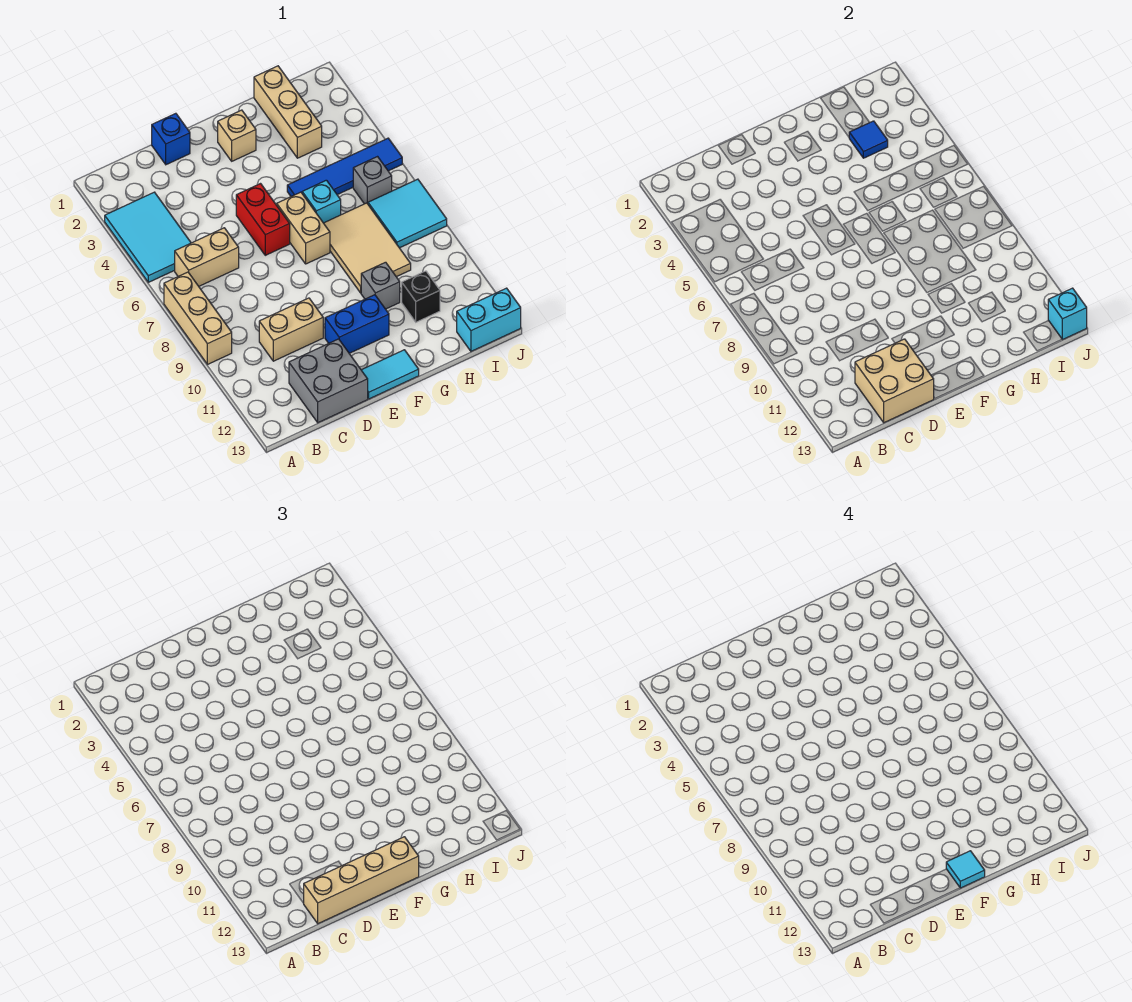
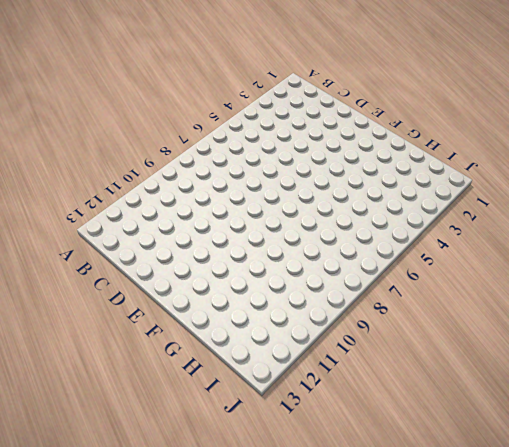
none -> cyan 2x3 tile [105,192,191,282]
none -> tan 1x3 brick [164,272,232,365]
none -> tan 1x2 brick [175,228,239,286]

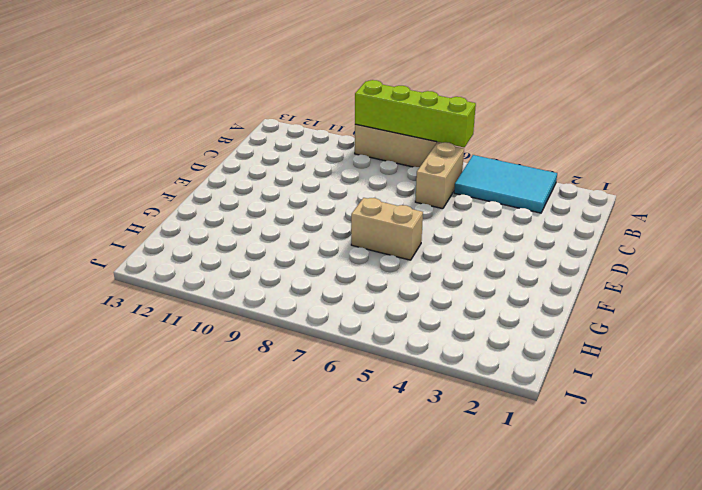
lime 1x4 brick [355,80,476,147] -> none
none -> tan 1x2 brick [259,298,323,361]
none -> grey 2x2 brick [289,339,368,423]
none -> blue 1x1 brick [152,113,190,165]

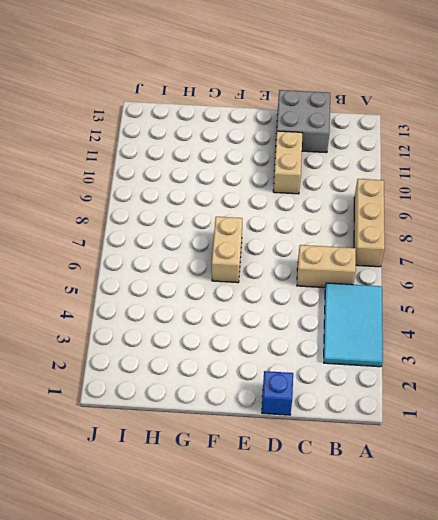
tan 1x2 brick [273,131,302,194] -> tan 1x2 brick turned to [259,298,323,361]
none -> red 1x2 brick [236,184,290,255]
none -> blue 1x2 brick [325,295,389,353]
none -> cyan 1x2 tile [362,350,419,399]

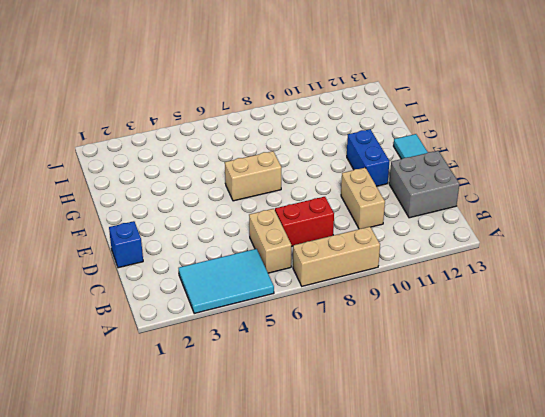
red 1x2 brick [275,197,334,247] -> red 1x2 brick moved to [236,184,290,255]
none -> tan 1x1 brick [218,110,256,161]
none -> blue 1x4 tile [287,138,402,196]
none -> cyan 1x1 brick [302,180,341,223]

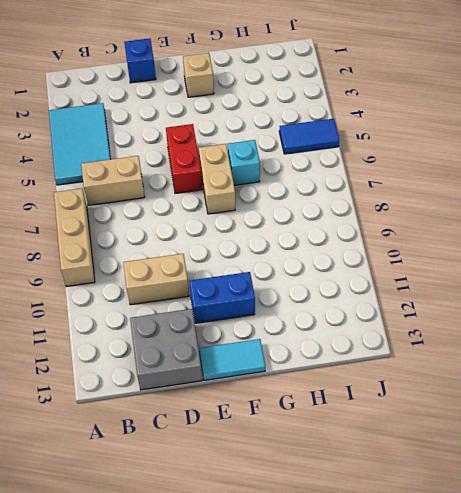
blue 1x2 tile [279,119,340,154] -> blue 1x4 tile [287,138,402,196]
none -> tan 2x3 tile [324,203,411,293]
none -> grey 1x1 brick [361,262,400,309]
none -> tan 1x3 brick [254,66,322,158]

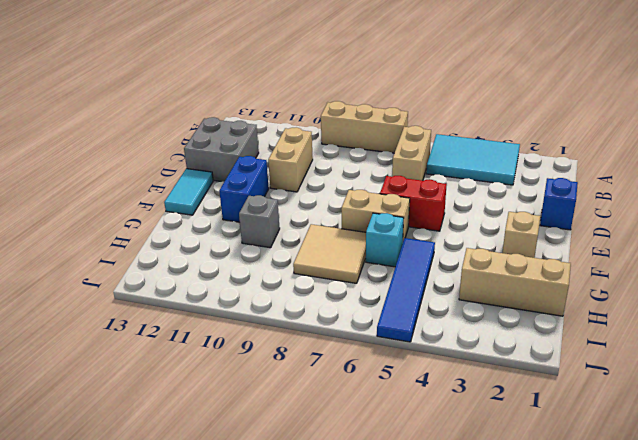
tan 2x2 tile [293,224,366,283] -> tan 2x3 tile [324,203,411,293]
none -> black 1x1 brick [402,271,440,322]
none -> grey 1x1 brick [353,157,392,204]
none -> cyan 2x2 tile [368,179,447,248]

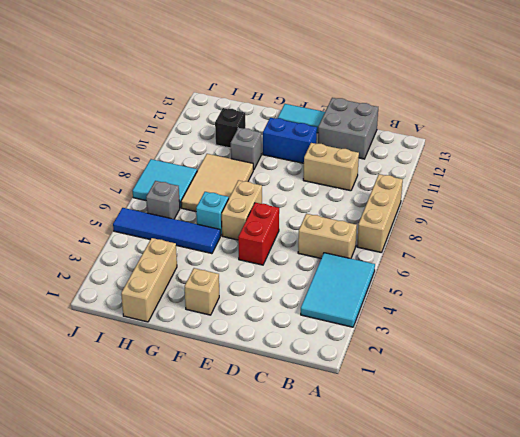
none -> blue 1x1 brick [152,113,190,165]
none -> cyan 1x2 brick [457,288,521,351]
none -> tan 2x2 brick [855,339,934,423]

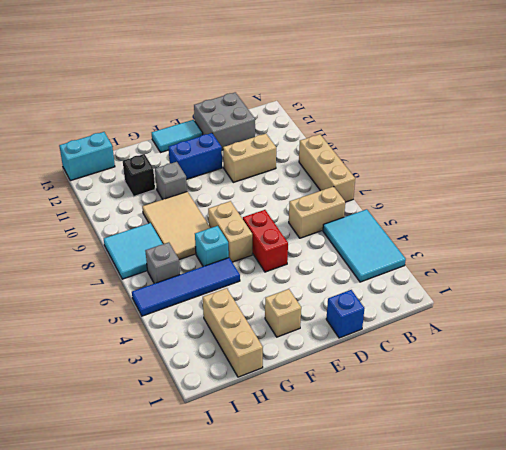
none -> tan 2x2 brick [855,339,934,423]
none -> blue 1x1 tile [849,121,888,158]
none -> cyan 1x1 brick [1048,288,1087,340]

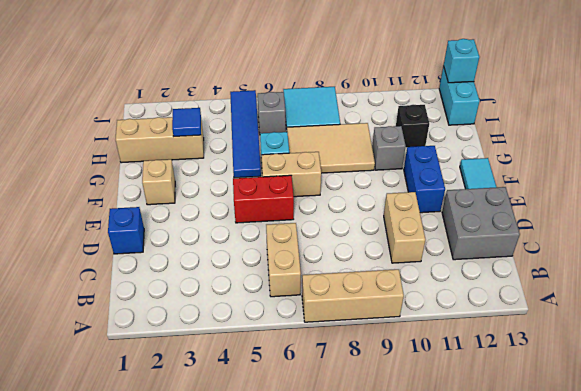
none -> cyan 2x3 tile [105,192,191,282]
none -> tan 2x2 brick [855,339,934,423]
none -> tan 1x4 brick [304,837,419,924]

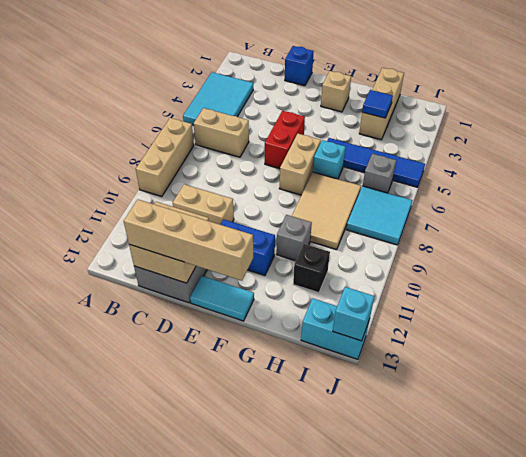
none -> cyan 1x1 tile [946,851,985,888]

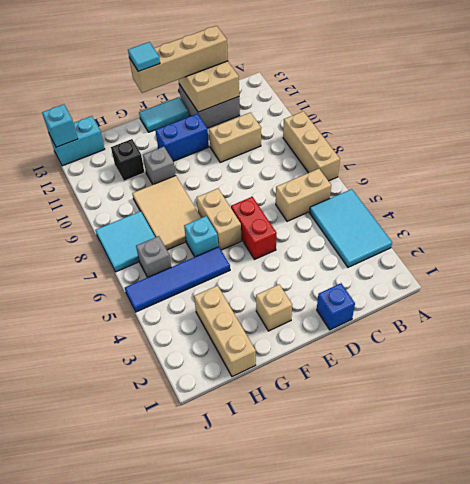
none -> blue 1x1 tile [849,121,888,158]

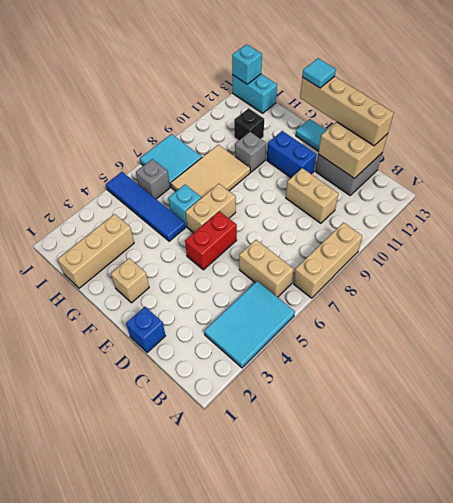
none -> blue 1x1 tile [849,121,888,158]

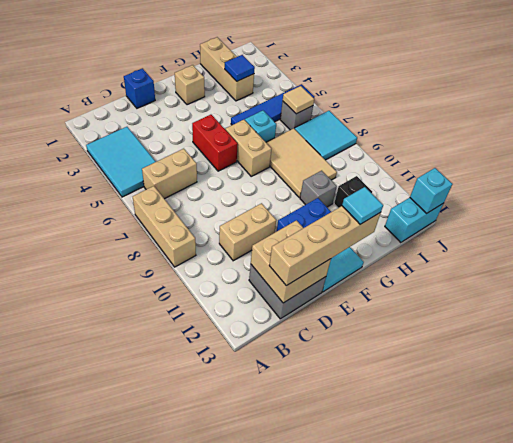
tan 1x1 tile [283,86,314,114] -> none

